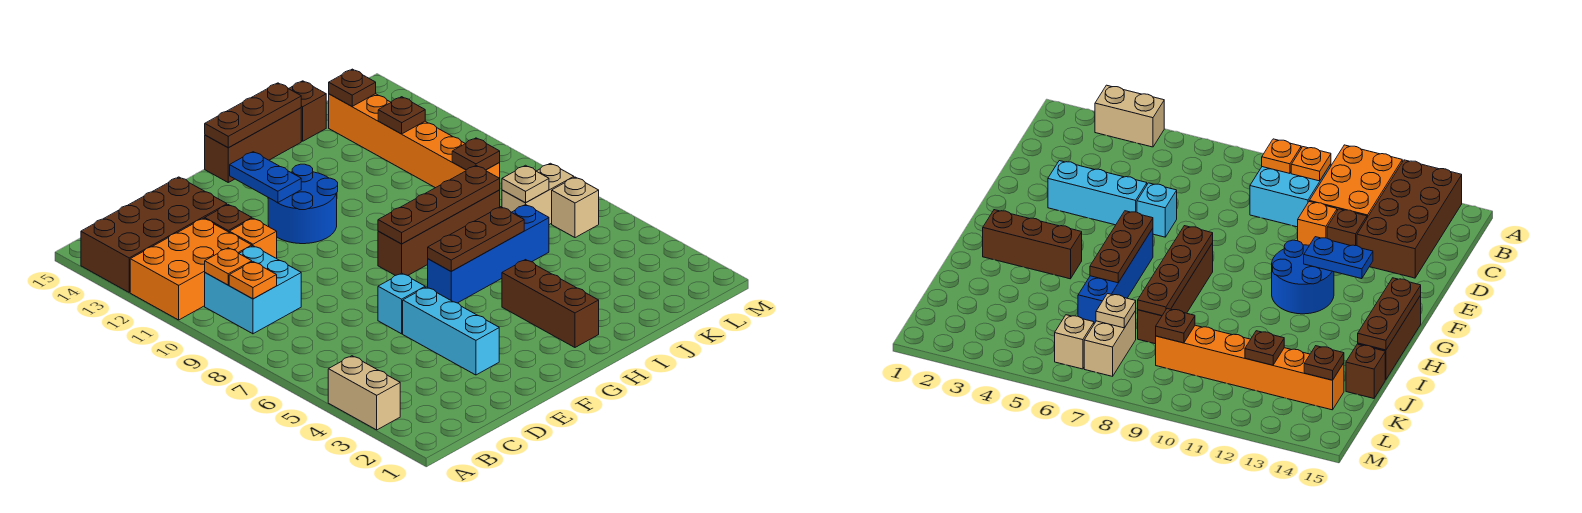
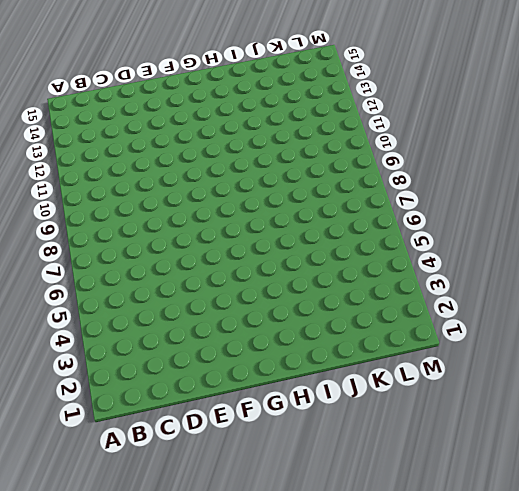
none -> tan 1x2 brick [328,356,400,430]
none -> orange 2x3 brick [130,218,252,320]
none -> brown 2x4 brick [81,177,227,292]

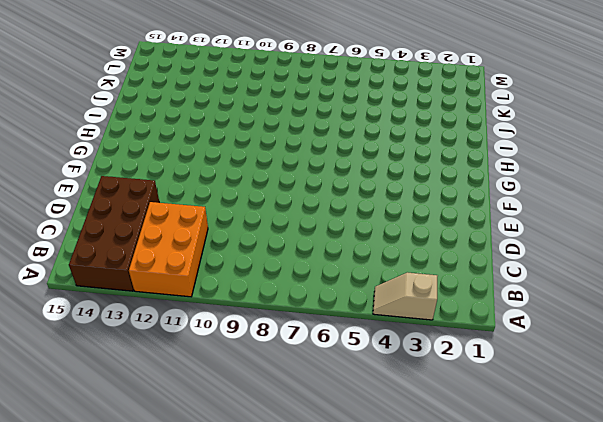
tan 1x2 slope [373,272,437,320] -> tan 1x2 brick [328,356,400,430]
none -> cyan 2x2 brick [205,246,301,334]
none -> orange 1x1 brick [229,218,277,259]
none -> brown 1x1 brick [205,205,252,232]

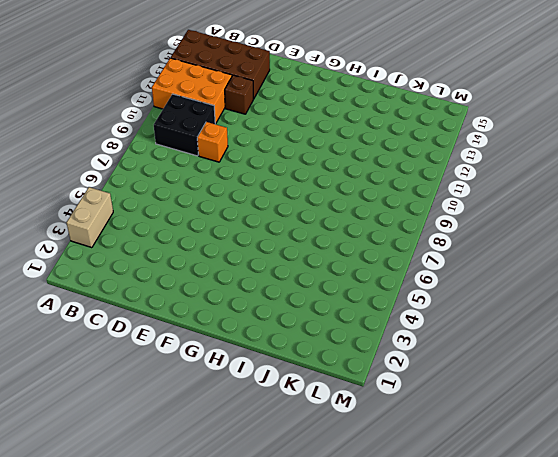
black 2x2 brick [154,94,215,156] -> cyan 2x2 brick [205,246,301,334]
orange 1x1 brick [197,122,228,162] -> orange 1x1 brick moved to [229,218,277,259]
none -> cyan 1x3 brick [403,287,499,375]
none -> cyan 1x1 brick [378,273,425,334]
none -> blue 2x2 round brick [268,164,338,244]

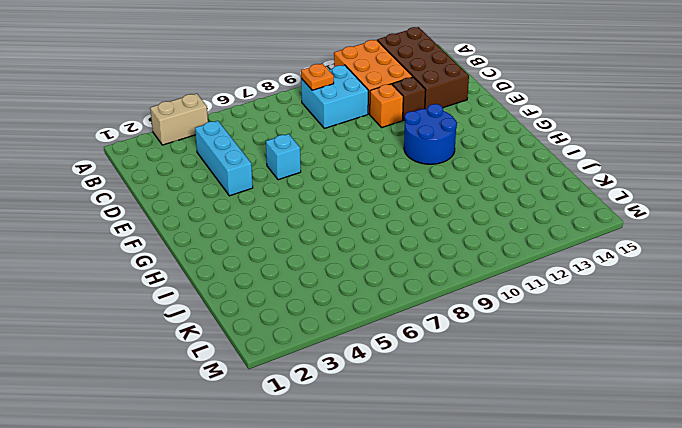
cyan 1x3 brick [195,121,253,196] -> cyan 1x3 brick turned to [403,287,499,375]
none -> blue 1x4 brick [428,205,549,303]
none -> brown 1x4 brick [378,190,500,276]
none -> brown 1x3 brick [205,108,301,182]

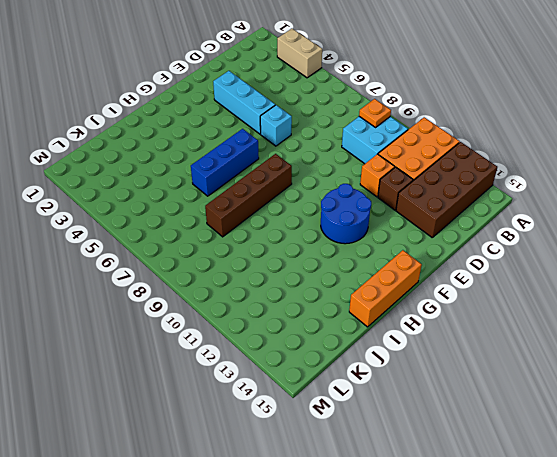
blue 1x3 brick [191,129,259,196] -> blue 1x4 brick [428,205,549,303]
orange 1x3 brick [349,250,422,327] -> brown 1x3 brick [205,108,301,182]
none -> brown 1x3 brick [502,260,599,347]
none -> brown 1x1 brick [289,81,326,141]
none -> tan 1x2 brick [502,163,574,225]

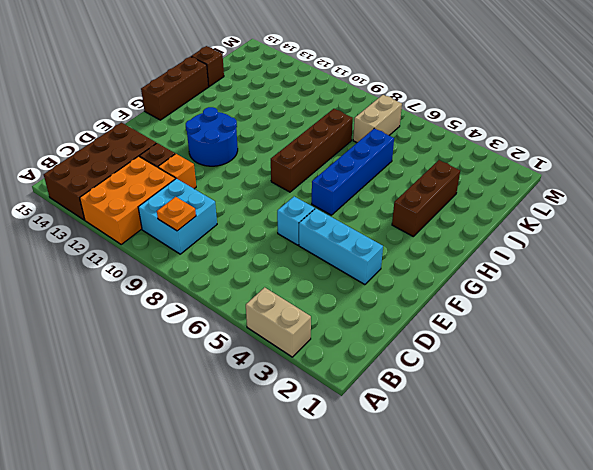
brown 1x3 brick [392,160,460,236] -> brown 1x3 brick turned to [502,260,599,347]
none -> orange 1x6 brick [329,94,500,188]
none -> tan 1x1 brick [552,177,599,238]
none -> orange 1x1 plate [205,248,252,285]

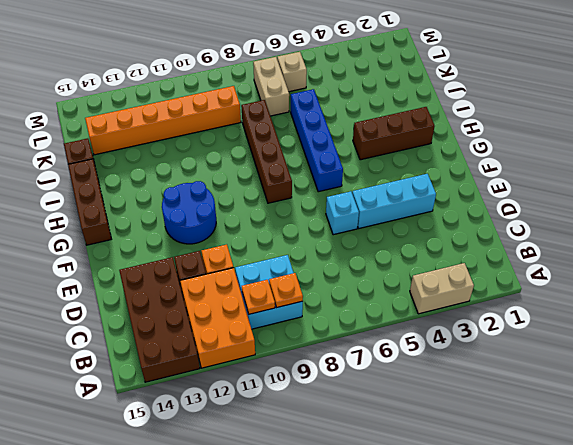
none -> blue 1x2 plate [230,152,301,203]
none -> brown 1x3 plate [428,207,524,271]
none -> brown 1x4 plate [378,166,500,244]

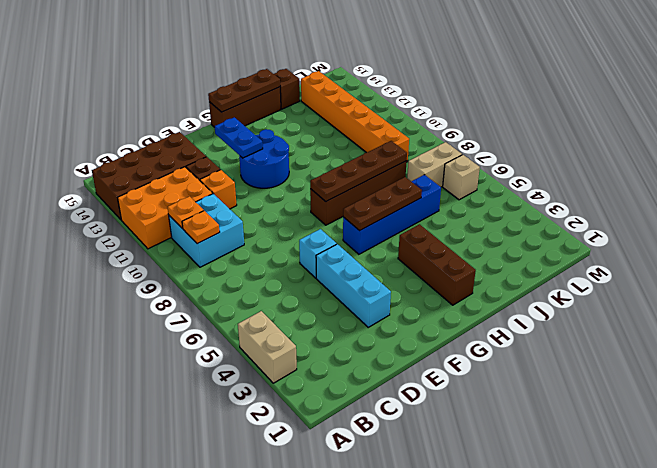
none -> tan 1x1 plate [502,165,549,203]
none -> brown 1x1 plate [452,138,500,170]
none -> brown 1x1 plate [378,97,425,134]

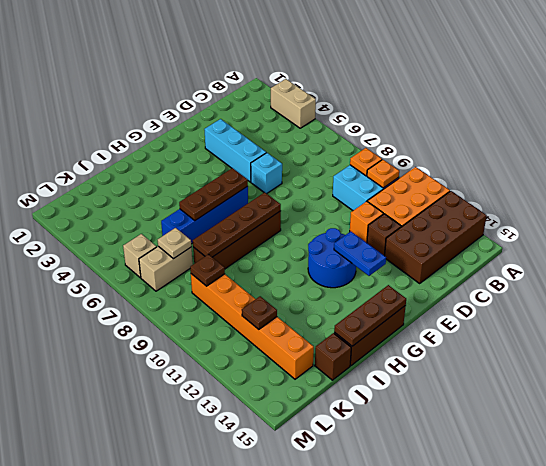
none -> brown 1x3 brick [502,260,599,347]
none -> brown 1x1 plate [329,69,376,106]

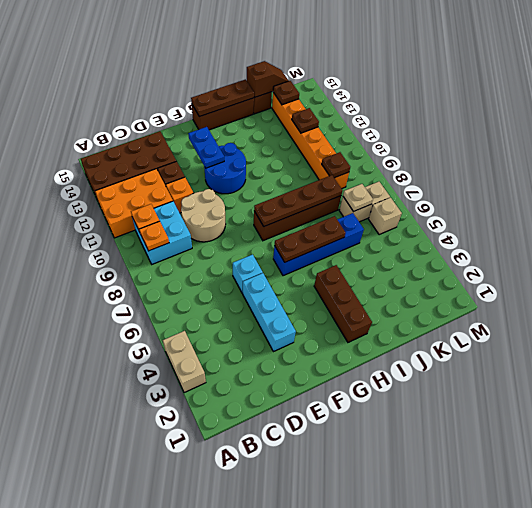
tan 2x2 round brick [181,189,226,242] -> none
brown 1x2 slope [247,61,289,97] -> none

